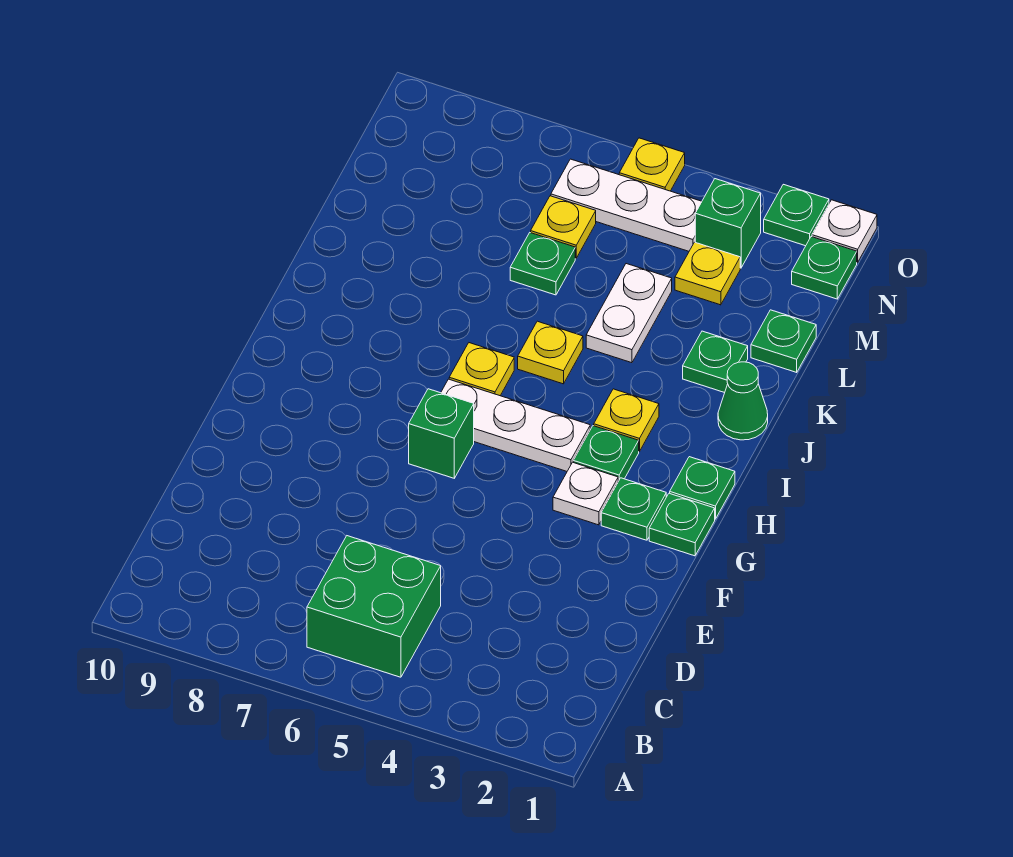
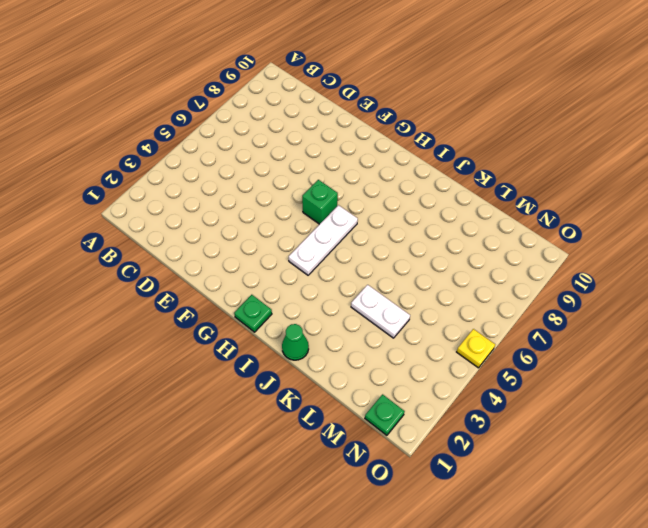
none -> green 2x2 brick [307,536,441,677]
none -> green 1x1 plate [649,493,715,556]
none -> green 1x1 plate [601,478,666,540]

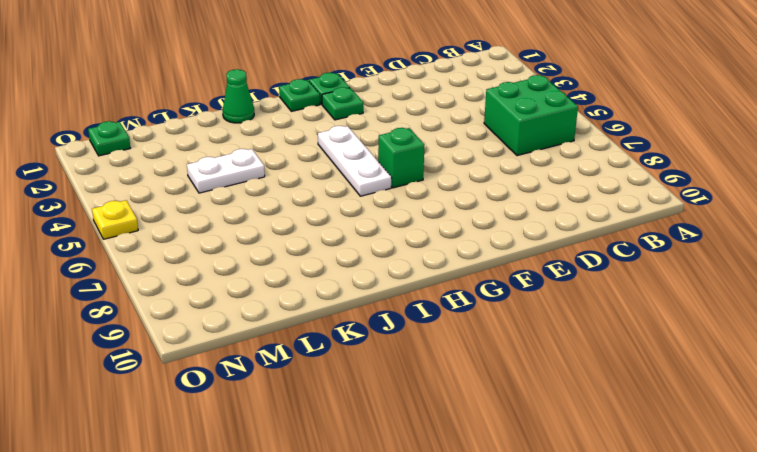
none -> white 1x1 plate [553,462,618,525]
none -> green 1x1 plate [573,426,639,481]
none -> yellow 1x1 plate [594,389,659,452]

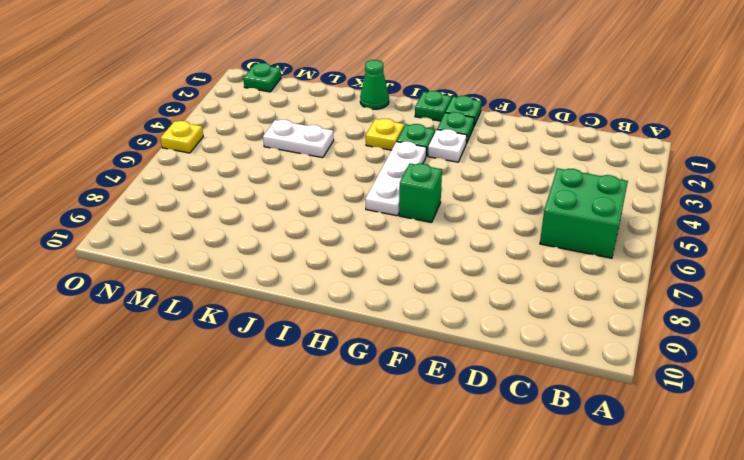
none -> yellow 1x1 plate [449,343,514,396]
none -> yellow 1x1 plate [518,321,583,384]
none -> green 1x1 plate [683,331,748,393]

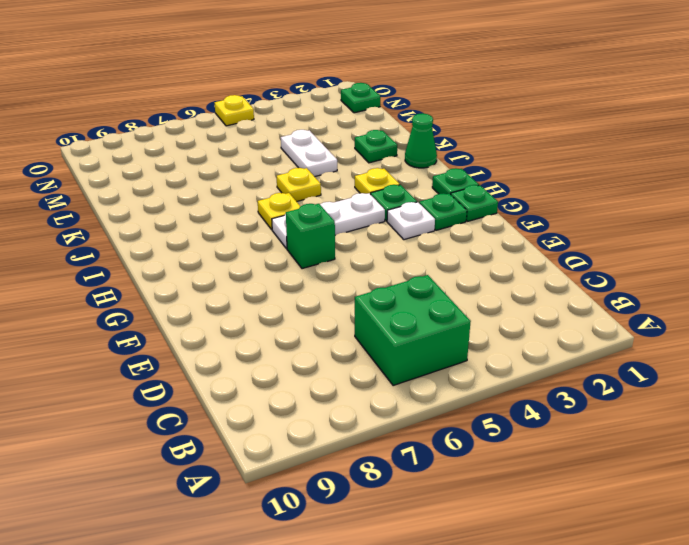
none -> green 1x1 plate [751,310,816,372]
none -> green 1x1 plate [510,233,575,295]
none -> yellow 1x1 plate [675,242,740,305]

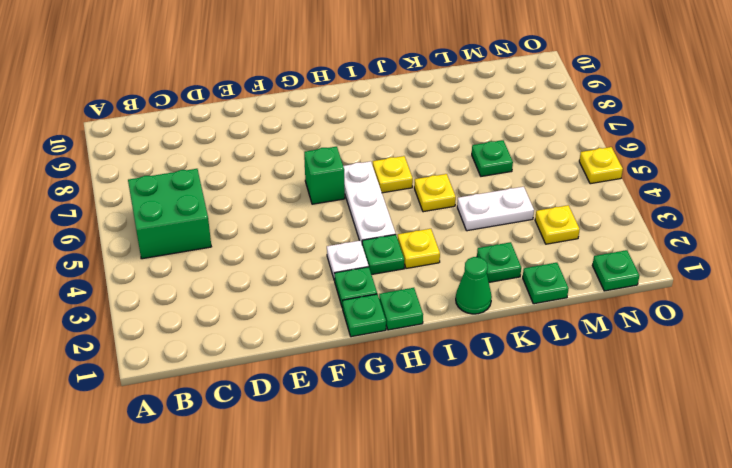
none -> yellow 1x1 plate [531,196,596,258]
none -> green 1x1 brick [695,179,761,268]
none -> white 1x3 plate [551,159,702,251]

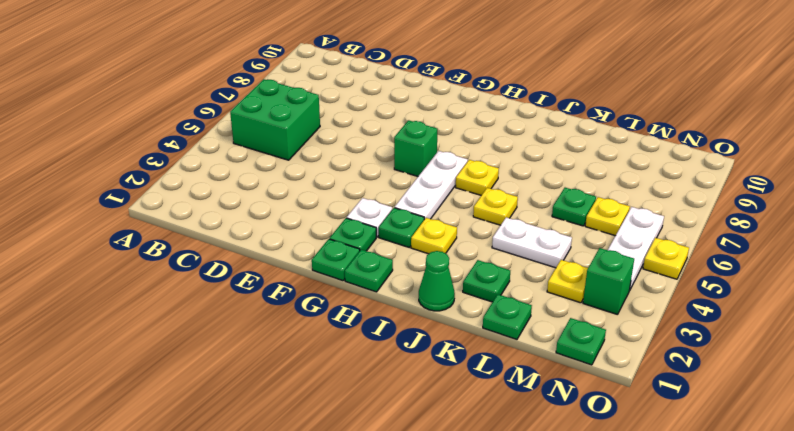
none -> white 1x1 plate [812,200,877,262]
none -> green 1x1 plate [764,184,829,246]

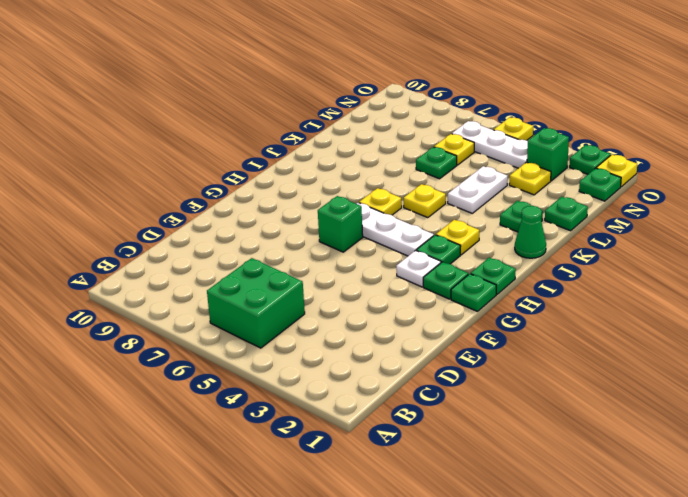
yellow 1x1 plate [597,155,637,187] -> white 1x1 plate [812,200,877,262]

